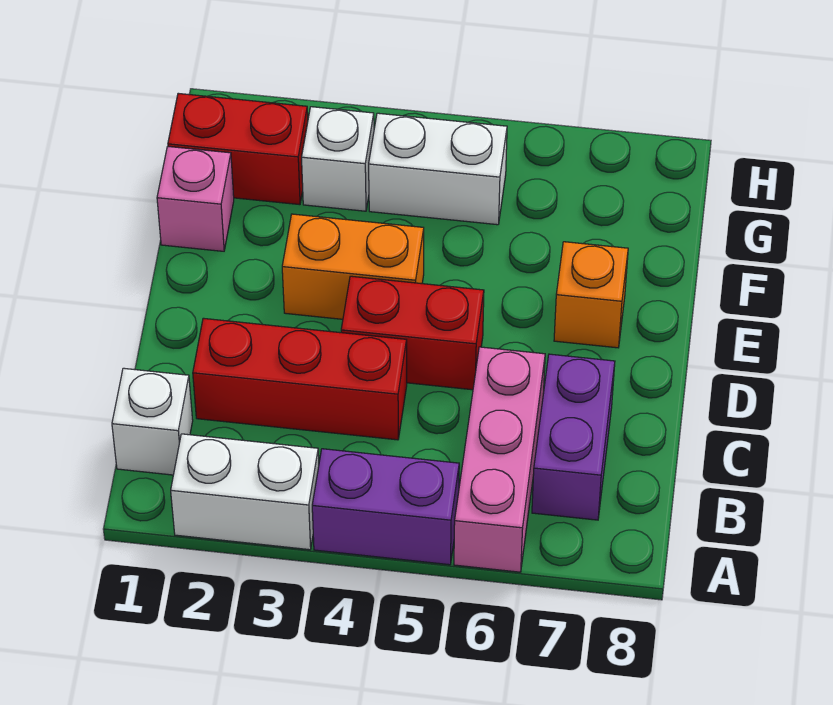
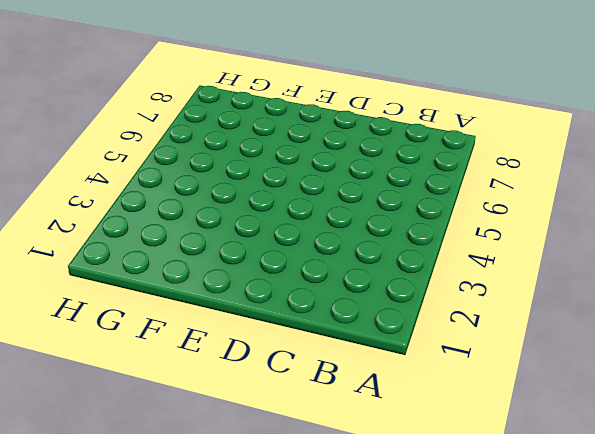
none -> white 1x2 brick [171,434,319,550]
none -> purple 1x2 brick [312,449,459,565]
none -> pink 1x3 brick [454,347,545,572]

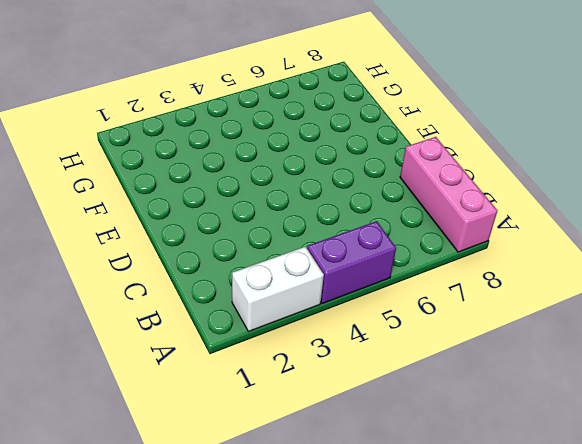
pink 1x3 brick [400,137,497,252] -> pink 1x3 brick moved to [454,347,545,572]
none -> white 1x1 brick [112,368,193,475]
none -> purple 1x2 brick [532,354,615,520]
none -> red 1x3 brick [193,318,407,440]

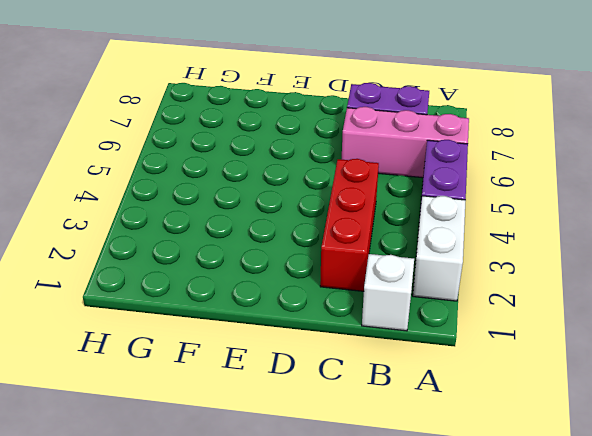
none -> red 1x2 brick [341,276,484,390]
none -> orange 1x2 brick [282,214,424,319]
none -> orange 1x1 brick [554,242,628,348]

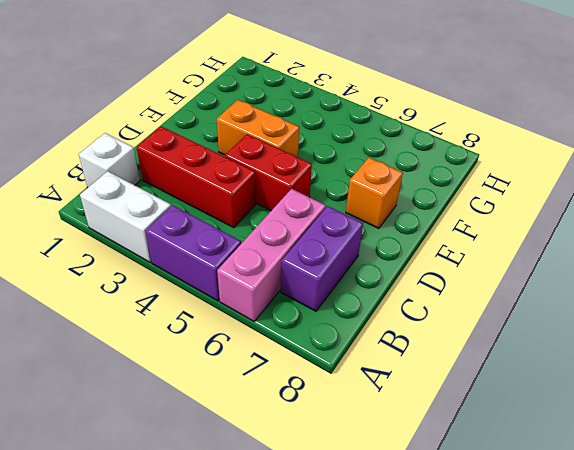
none -> pink 1x1 brick [157,147,234,251]
none -> red 1x2 brick [168,93,308,205]
none -> white 1x1 brick [302,107,374,211]

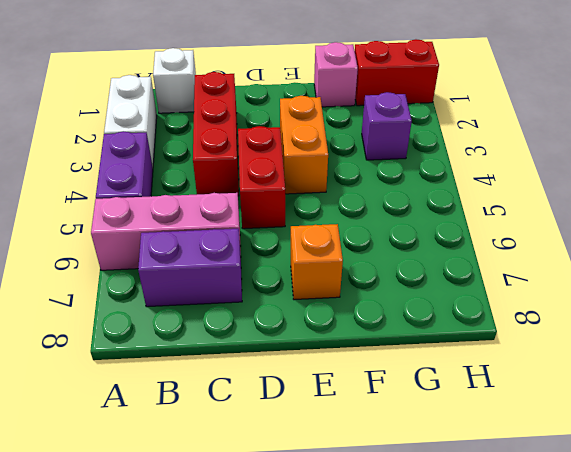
red 1x2 brick [355,39,439,106] -> red 1x2 brick turned to [168,93,308,205]
purple 1x1 brick [362,92,412,160] -> white 1x1 brick [302,107,374,211]
none -> white 1x2 brick [369,113,507,225]

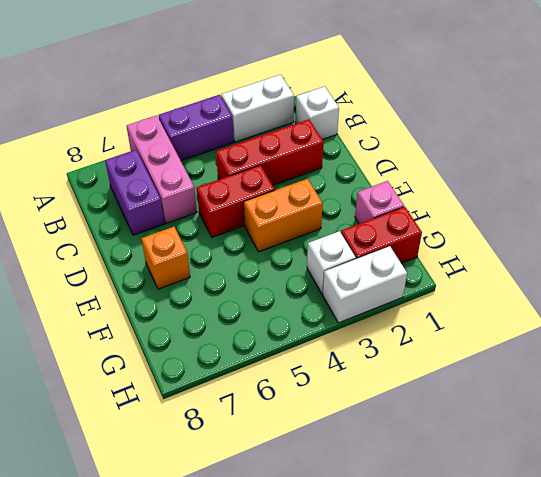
white 1x2 brick [323,246,407,323] -> white 1x2 brick moved to [369,113,507,225]

